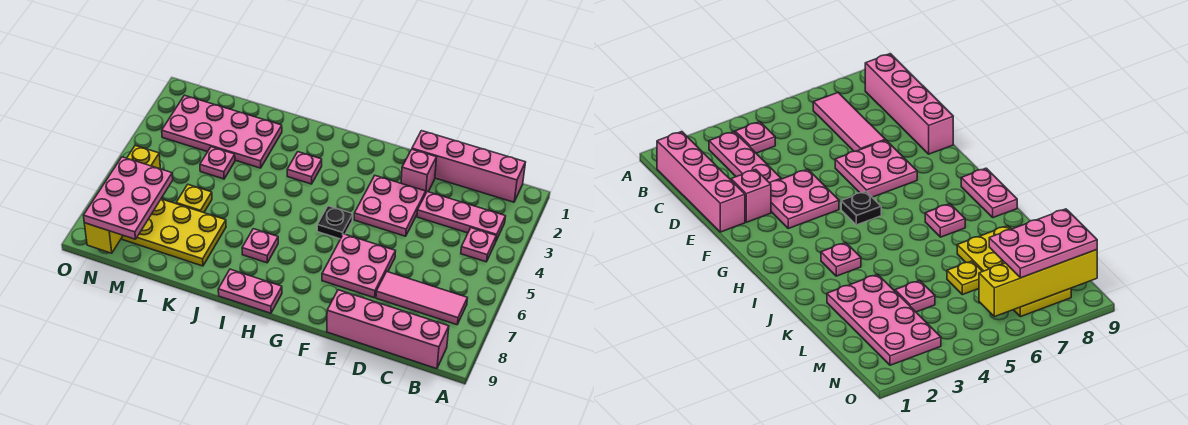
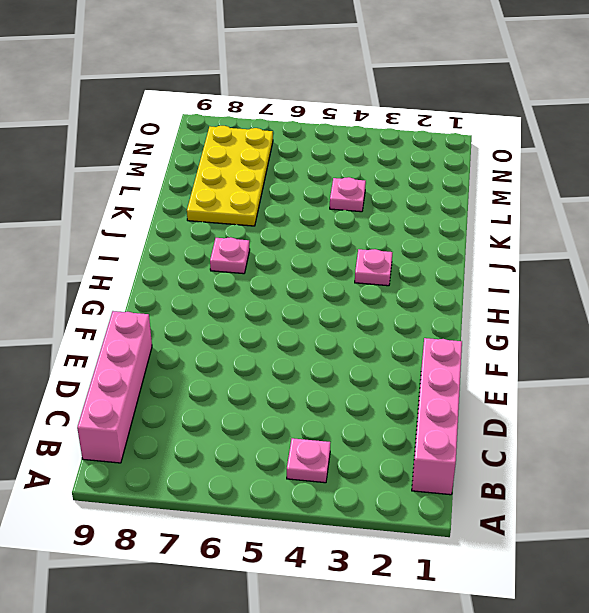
none -> pink 1x3 plate [417,192,505,241]
none -> pink 1x3 tile [376,272,467,325]
none -> pink 1x1 brick [401,149,436,194]

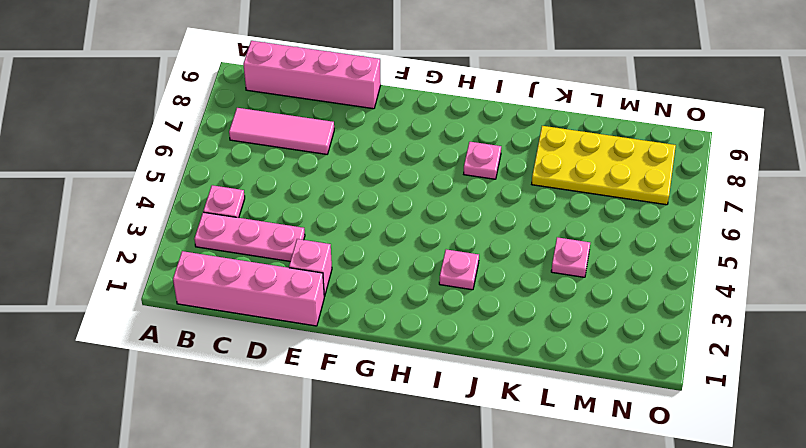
none -> pink 2x2 plate [354,176,426,236]
none -> pink 2x2 plate [322,234,395,298]
none -> black 1x1 plate [317,206,353,239]

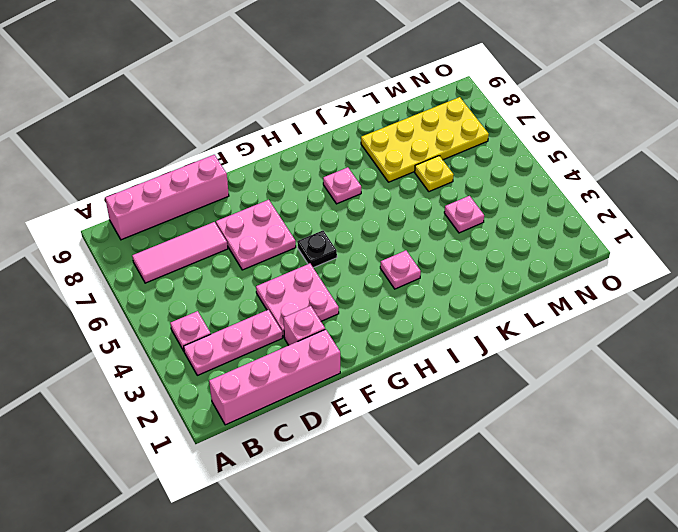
none -> pink 1x2 plate [218,269,282,313]
none -> pink 2x4 plate [162,95,282,168]
none -> yellow 1x4 brick [84,145,160,253]

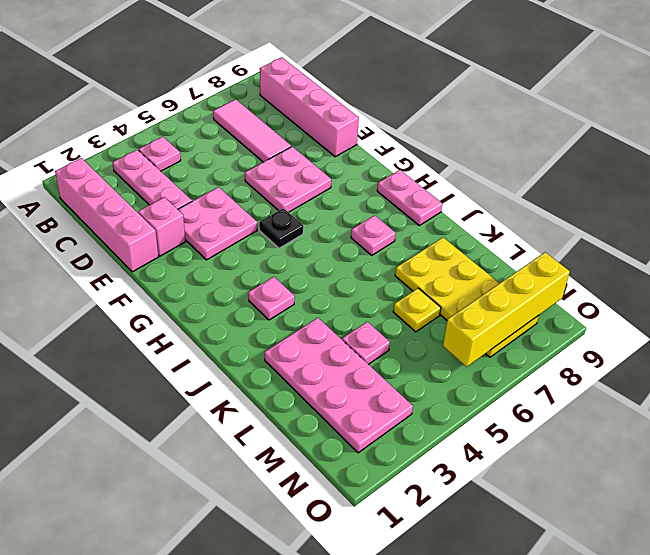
none -> pink 2x3 plate [84,157,173,239]

